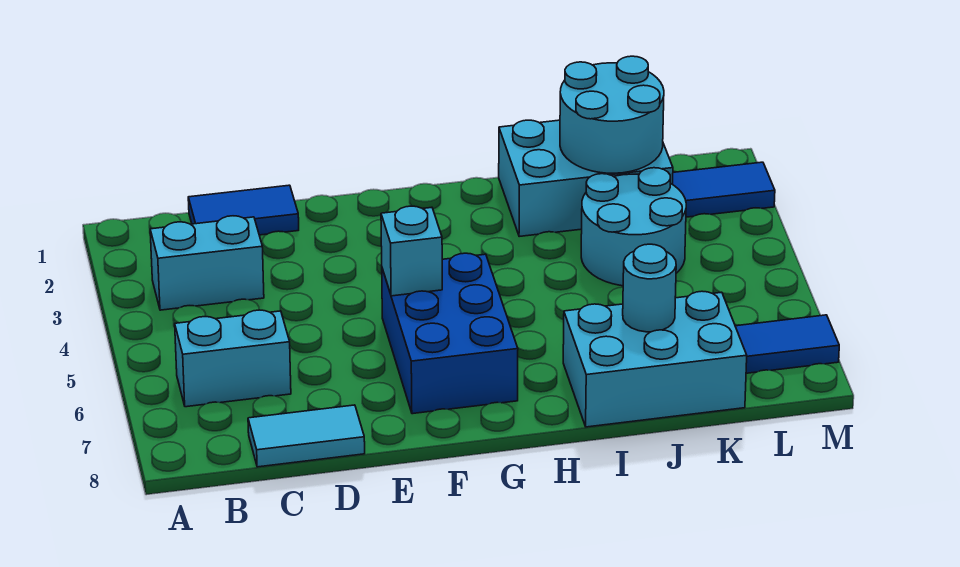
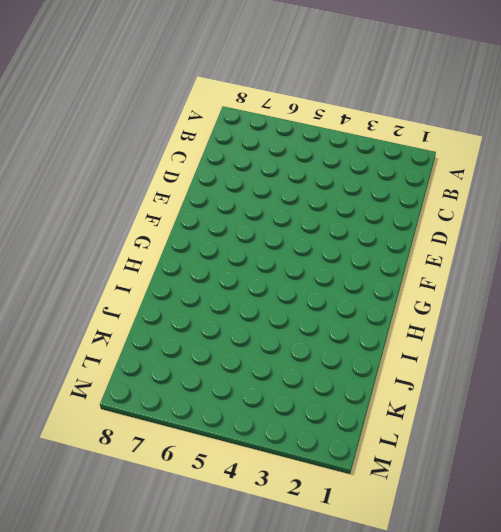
none -> cyan 1x2 brick [150,216,264,310]
none -> cyan 1x2 brick [175,310,291,407]
none -> blue 1x2 tile [188,185,299,235]

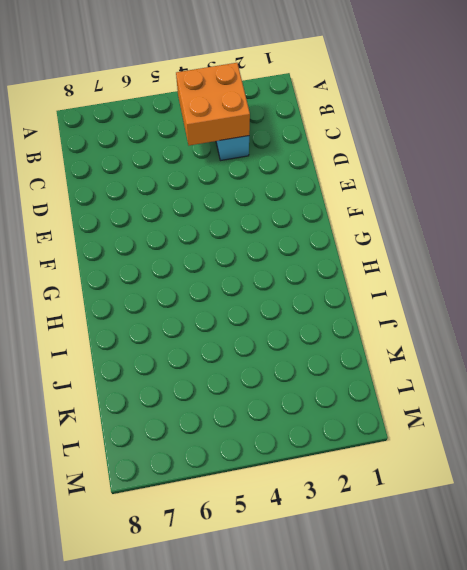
orange 2x2 brick [176,63,250,145] -> none
none -> cyan 1x2 brick [175,310,291,407]
none -> blue 1x2 tile [188,185,299,235]
none -> cyan 1x2 tile [248,405,365,467]

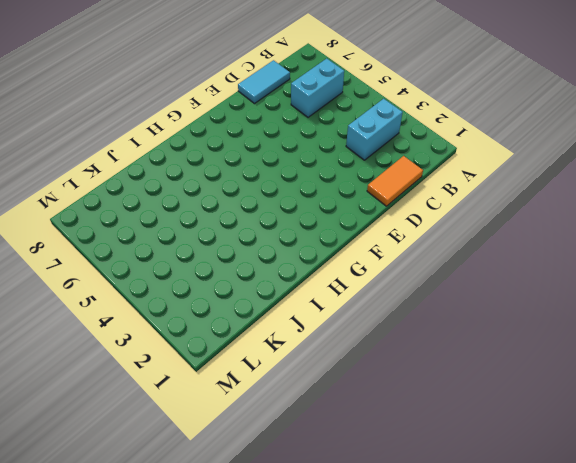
orange 1x2 tile [367,156,423,206] -> blue 1x2 tile [188,185,299,235]
none -> blue 2x3 brick [382,253,518,414]
none -> cyan 2x3 brick [499,120,673,237]
none -> cyan 2x3 brick [563,291,747,427]

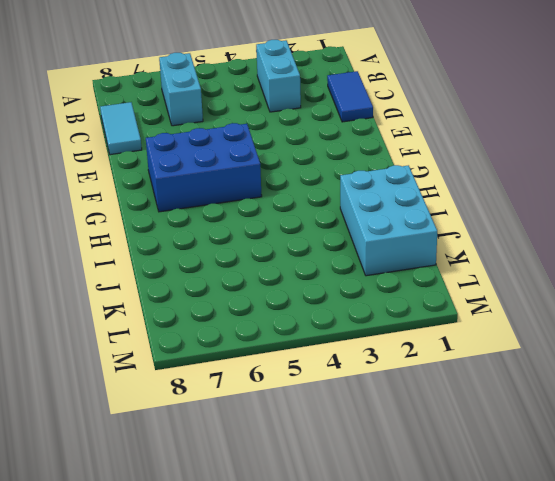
none -> cyan 2x3 brick [563,291,747,427]
none -> cyan 2x2 round brick [581,168,686,286]
none -> blue 1x2 tile [673,162,775,217]

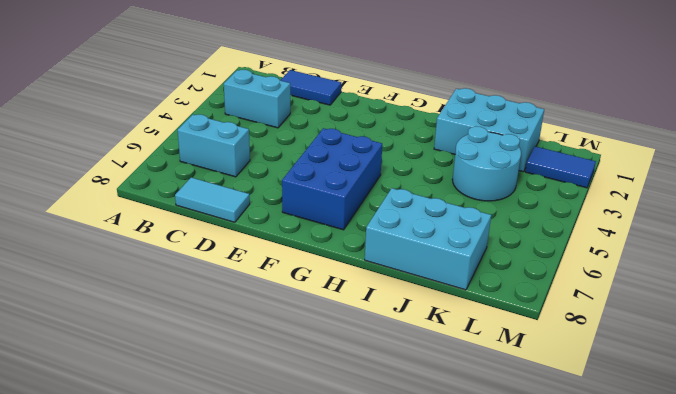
none -> blue 1x2 tile [735,315,839,373]
none -> cyan 1x1 brick [381,206,442,296]
none -> cyan 2x2 round brick [560,56,664,173]

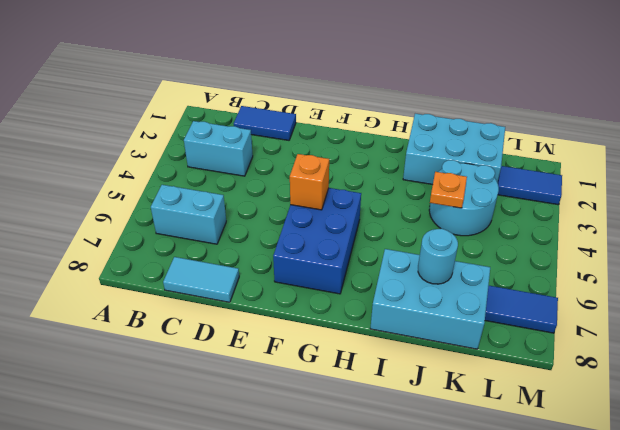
orange 1x1 brick [290,154,329,210] -> cyan 1x1 brick [381,206,442,296]
orange 1x1 plate [430,172,467,208] -> none
none -> cyan 2x2 round brick [560,56,664,173]

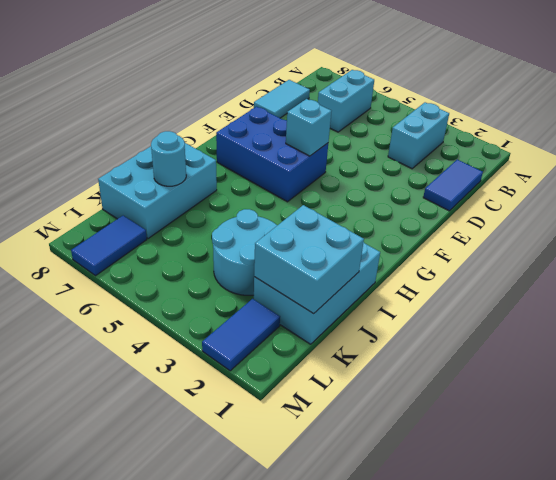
cyan 2x2 brick [254,205,364,314] -> cyan 2x2 round brick [560,56,664,173]

